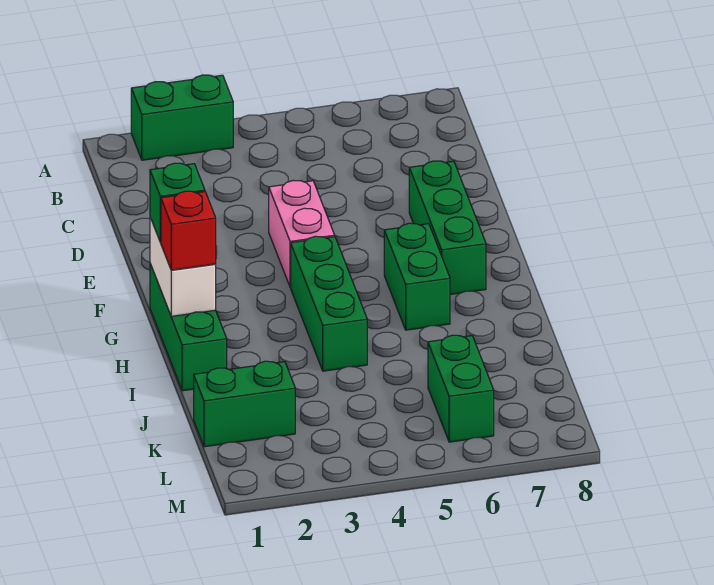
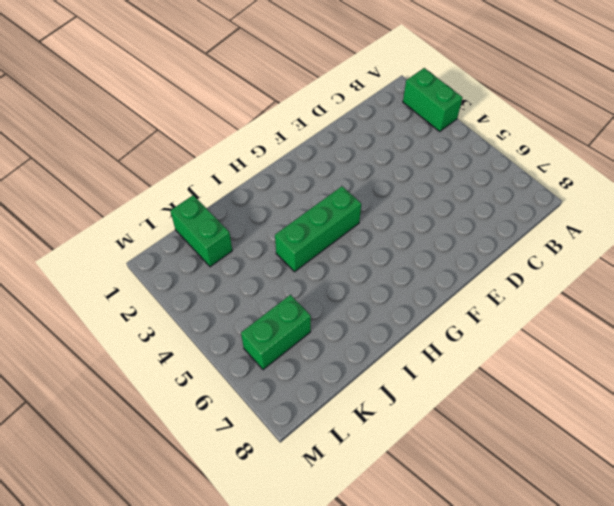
none -> pink 1x2 brick [269,180,335,287]
none -> green 1x3 brick [409,161,486,295]

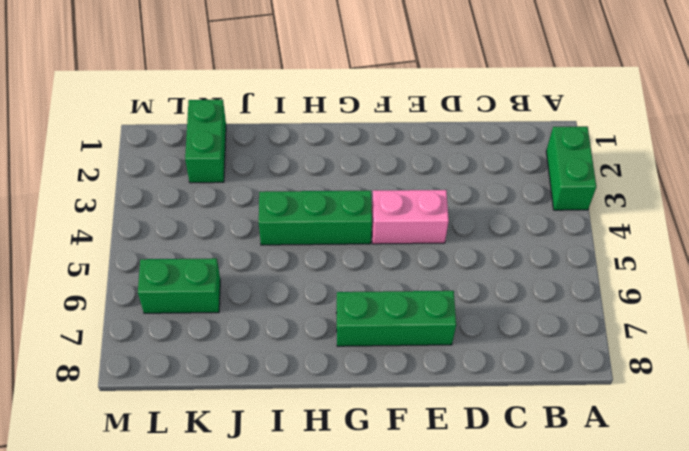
none -> green 1x3 brick [150,264,227,391]
none -> green 1x2 brick [384,223,450,330]

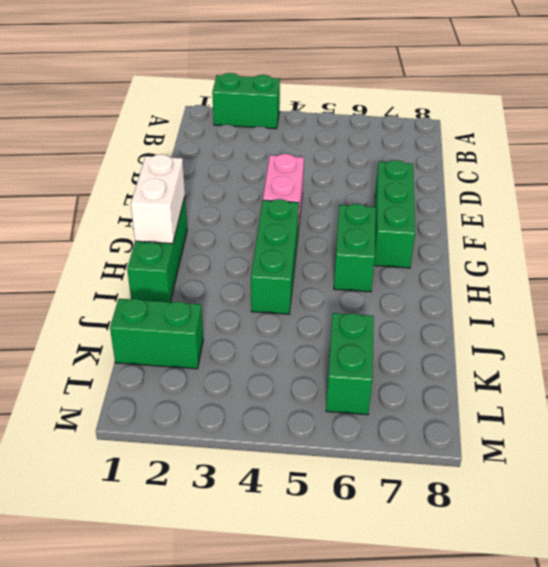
none -> green 1x1 brick [150,163,205,242]
none -> red 1x1 brick [161,191,216,270]

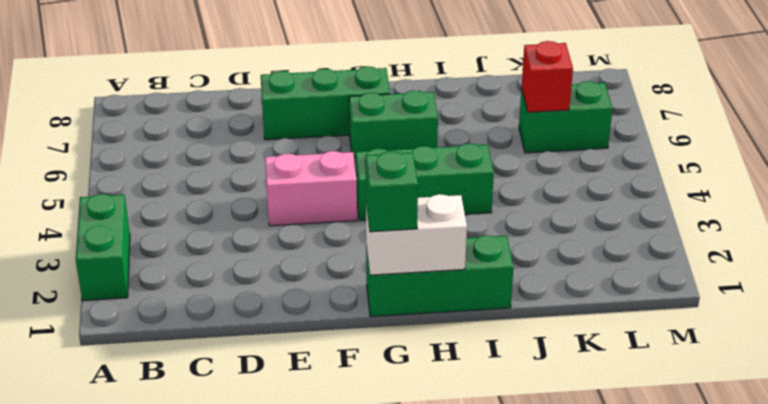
red 1x1 brick [522,41,573,112] -> red 1x1 brick moved to [161,191,216,270]
none -> green 1x2 brick [194,361,295,447]

